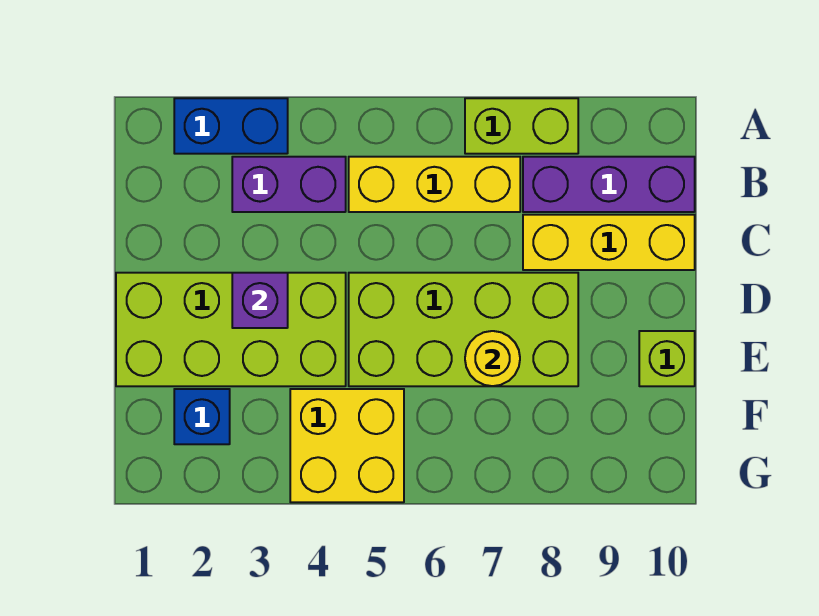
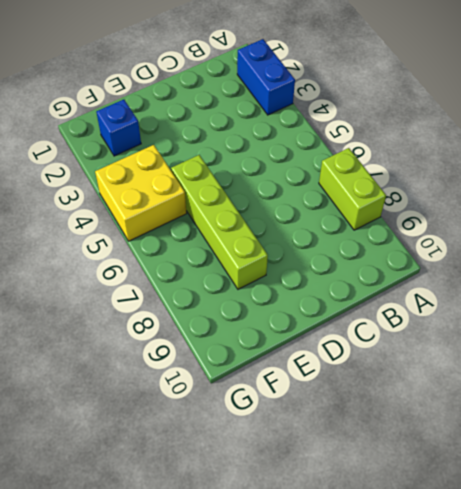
lime 1x4 brick [171,155,268,289] -> lime 2x4 brick [349,273,578,386]
none -> purple 1x2 brick [232,157,346,212]
none -> yellow 1x3 brick [349,157,520,212]
none -> purple 1x3 brick [523,157,695,212]

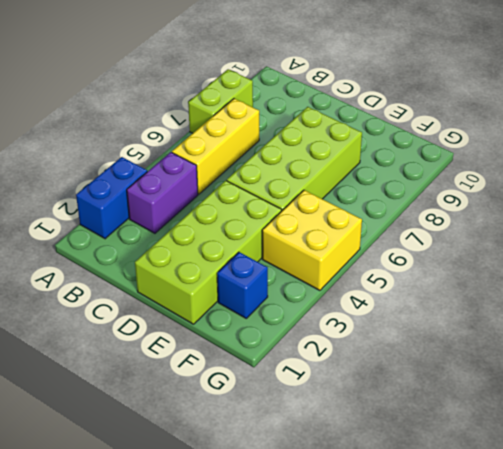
none -> purple 1x3 brick [523,157,695,212]
none -> yellow 1x3 brick [523,215,695,270]
none -> lime 1x1 brick [639,331,695,386]

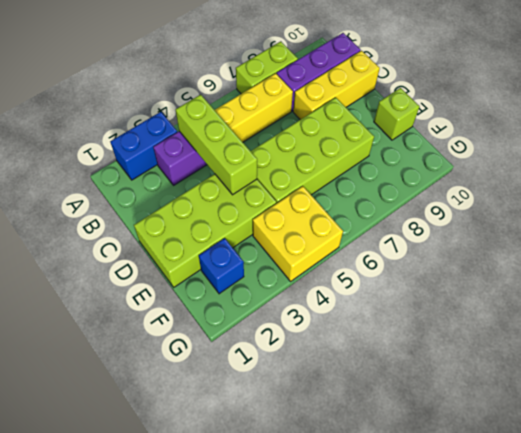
lime 1x3 brick [175,95,257,195] -> none
none -> purple 1x1 brick [232,273,288,328]
none -> yellow 1x1 round brick [465,331,520,386]

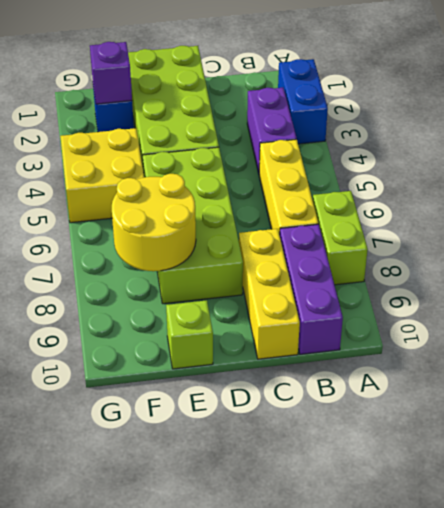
yellow 2x2 round brick [112,174,196,271] -> yellow 1x1 round brick [465,331,520,386]
purple 1x1 brick [90,42,132,104] -> purple 1x1 brick moved to [232,273,288,328]

